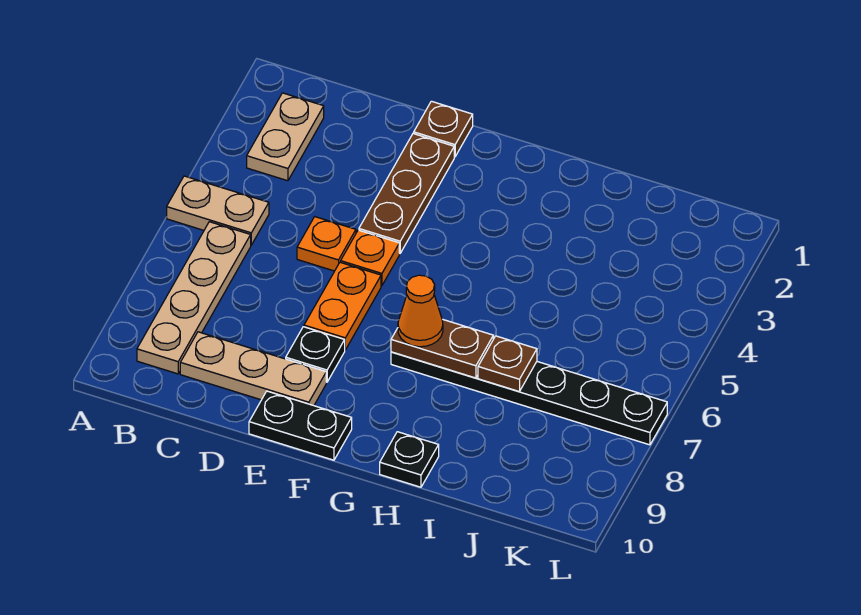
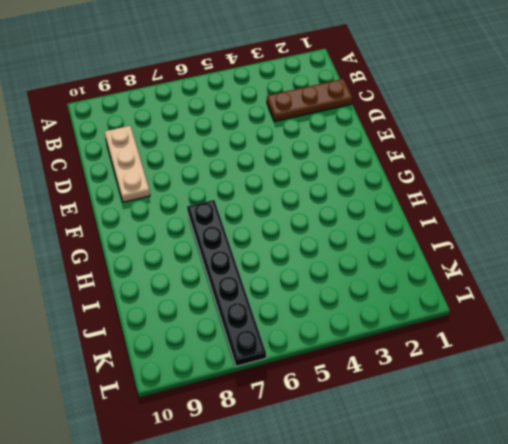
brown 1x3 plate [267,79,352,121] -> brown 1x3 plate moved to [359,134,454,253]
none -> tan 1x2 plate [167,176,269,245]
none -> tan 1x2 plate [247,93,324,181]
none -> tan 1x4 plate [137,222,251,374]

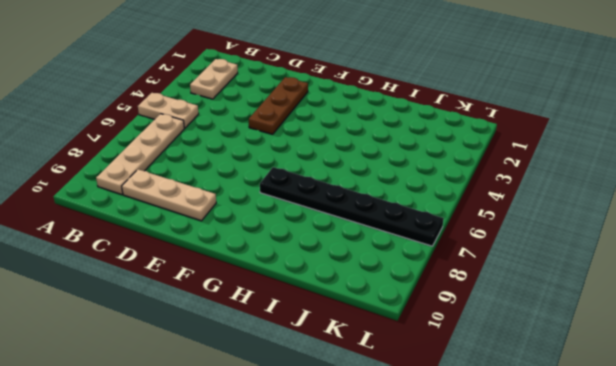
none -> orange 1x1 plate [297,217,356,271]
none -> brown 1x1 plate [414,101,473,157]
none -> orange 1x1 plate [341,230,399,286]

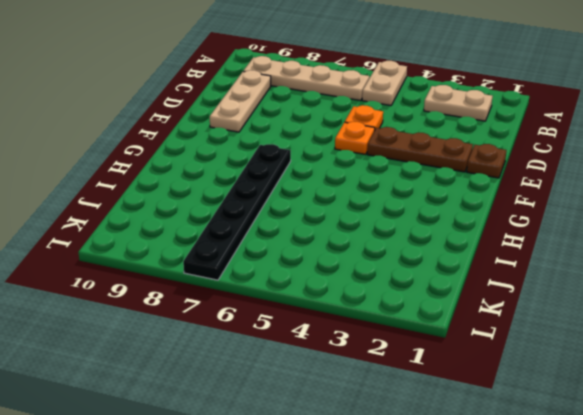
none -> orange 1x2 plate [304,262,381,350]
none -> black 1x1 plate [286,327,345,382]
none -> black 1x2 plate [249,391,352,460]

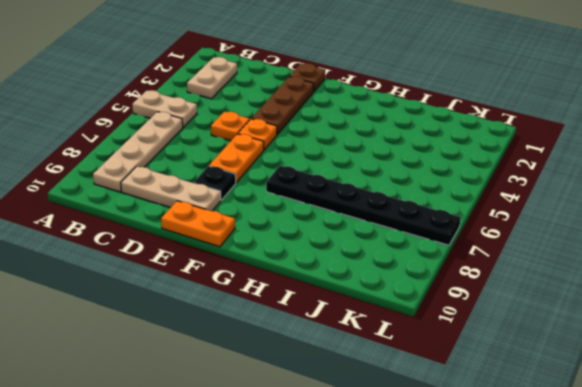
orange 1x2 plate [161,201,235,247] -> black 1x2 plate [249,391,352,460]
none -> black 1x1 plate [380,432,439,487]
none -> brown 1x2 plate [391,319,493,378]
none -> brown 1x1 plate [478,336,537,391]

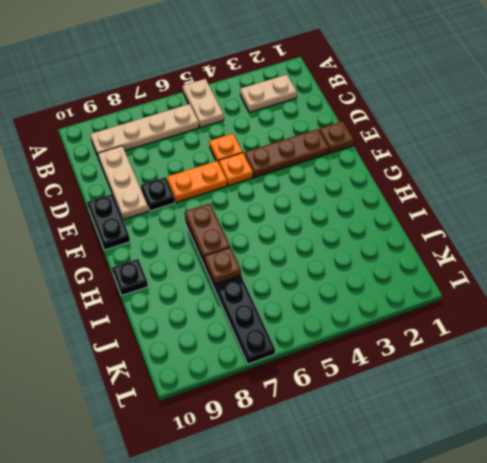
none -> orange 1x1 cone [398,275,443,347]

